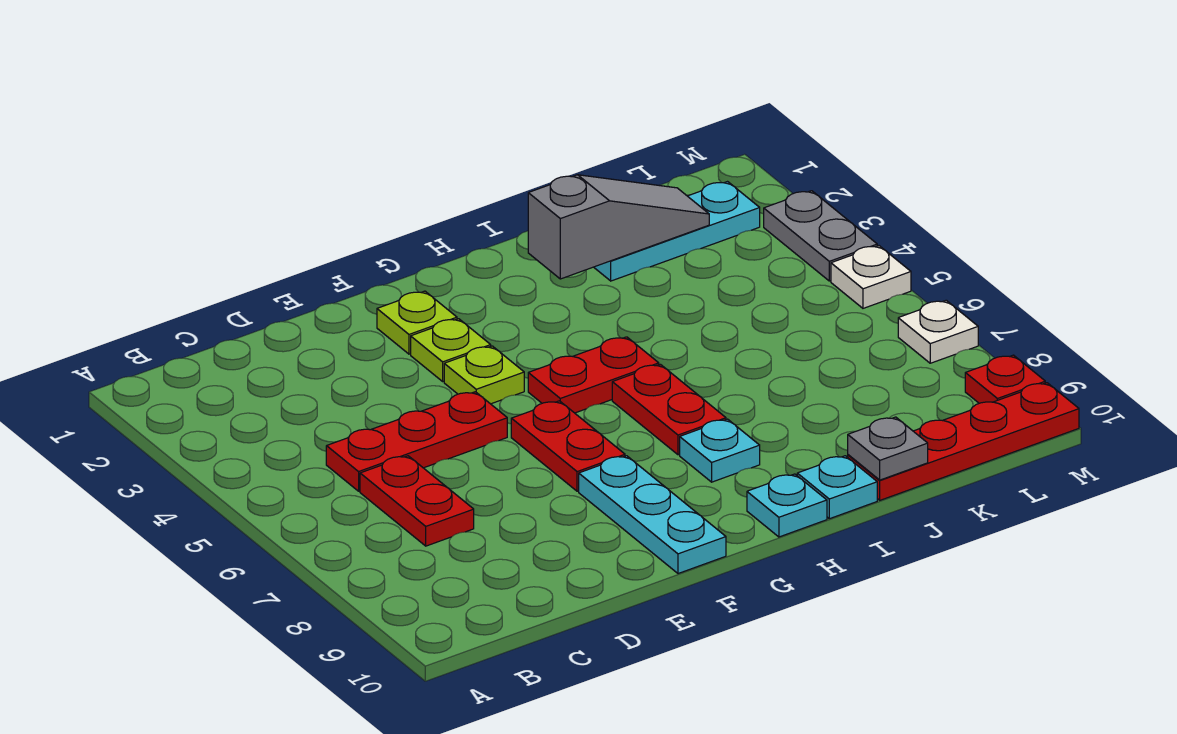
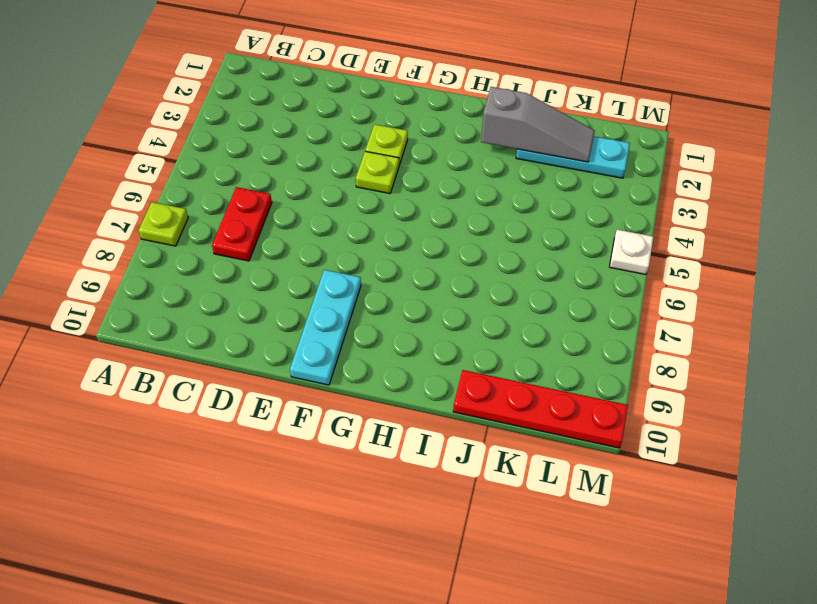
lime 1x1 plate [139,202,188,246] -> lime 1x1 plate moved to [377,291,457,354]
none -> red 1x3 plate [326,392,507,491]
none -> red 1x2 plate [511,401,625,491]
none -> red 1x2 plate [528,337,659,413]

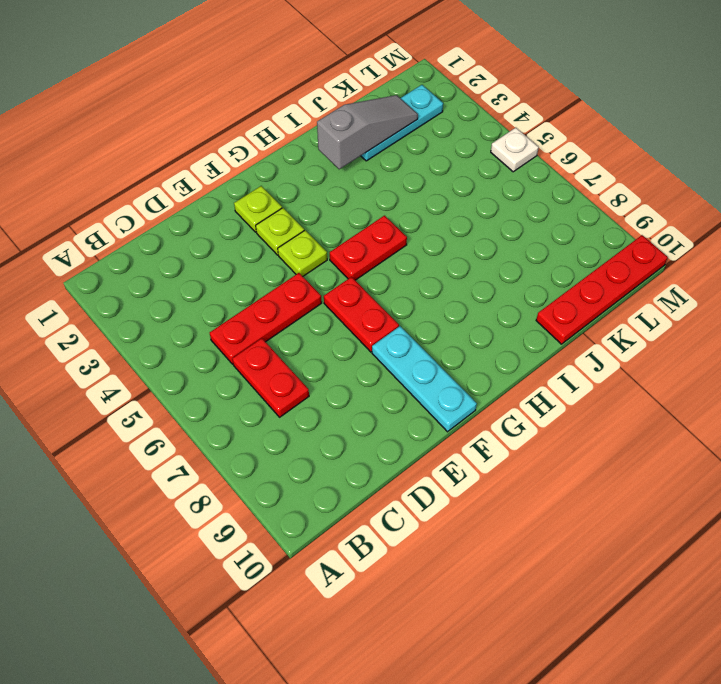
none -> red 1x2 plate [612,364,726,455]
none -> cyan 1x1 plate [680,419,760,482]
none -> cyan 1x1 plate [747,474,827,537]

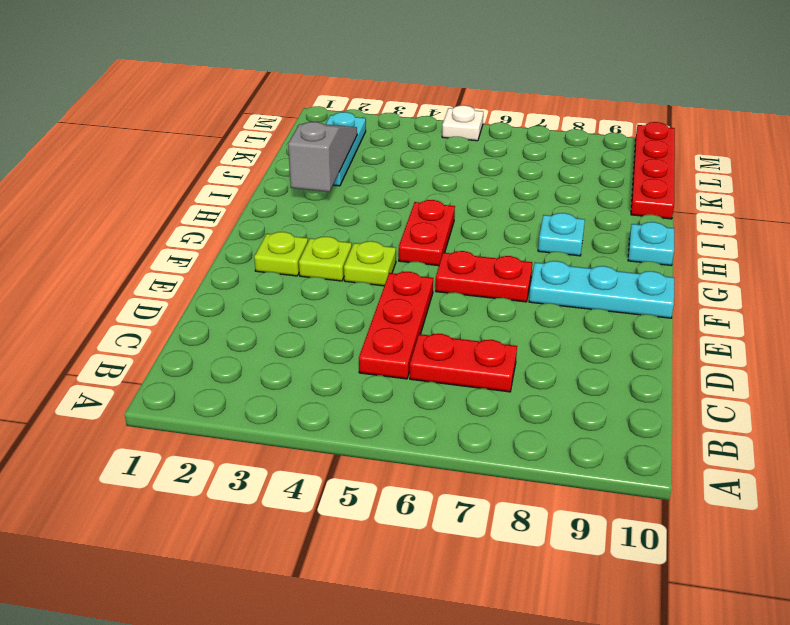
none -> red 1x2 plate [612,364,726,455]
none -> cyan 1x1 plate [797,456,877,519]
none -> grey 1x2 plate [764,191,877,281]

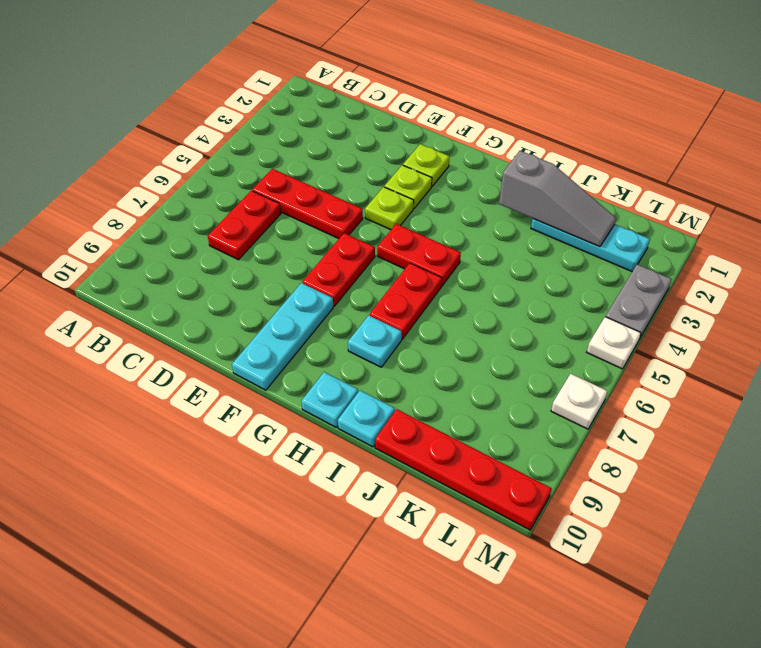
none -> red 1x1 plate [965,355,1045,403]
none -> grey 1x1 plate [848,417,928,480]

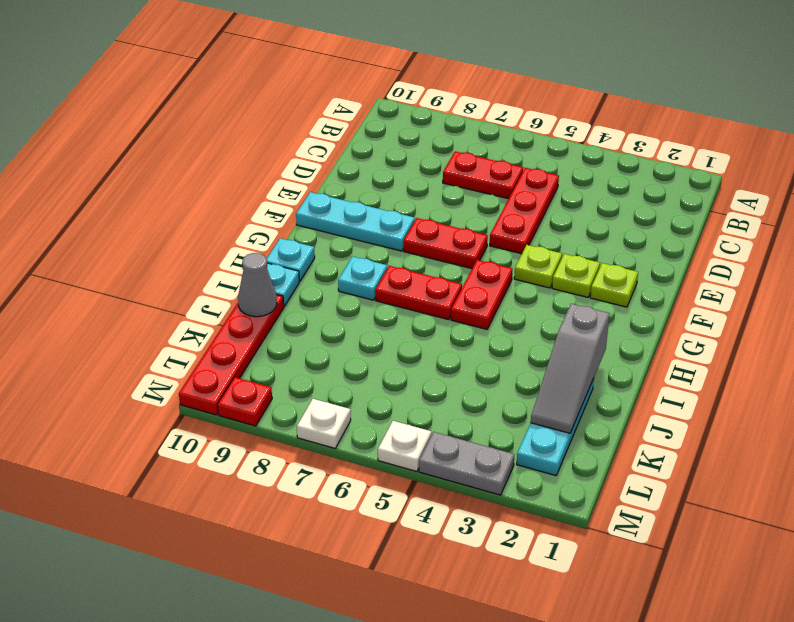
grey 1x1 cone [238,253,277,317] -> grey 1x1 plate [848,417,928,480]

